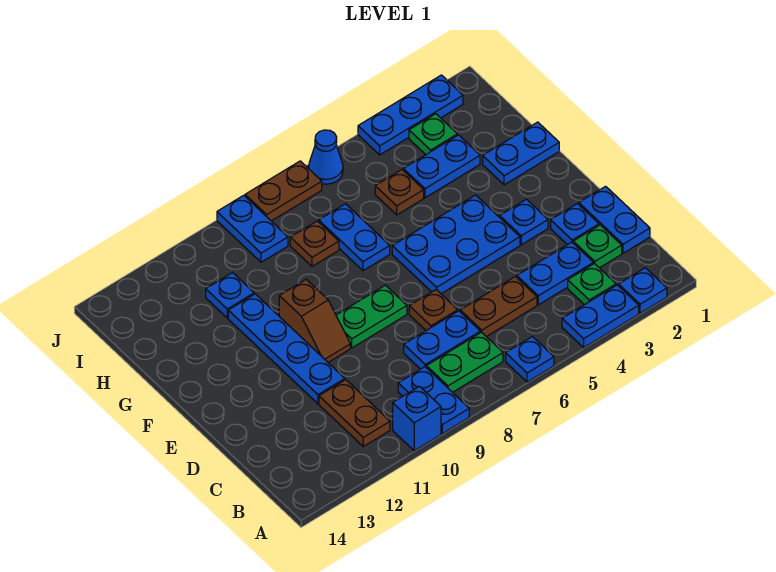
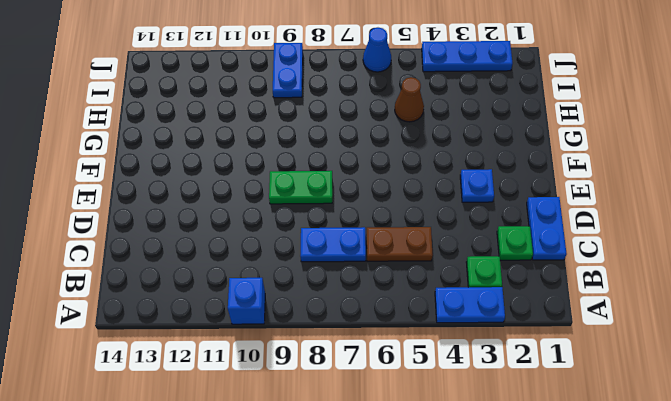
brown 1x1 cone [395,77,424,122] -> brown 1x1 plate [375,170,424,215]
none -> blue 1x1 plate [619,268,667,313]
none -> blue 1x1 plate [506,337,554,382]
none -> blue 1x2 plate [398,367,469,434]
none -> green 1x2 plate [426,332,503,392]

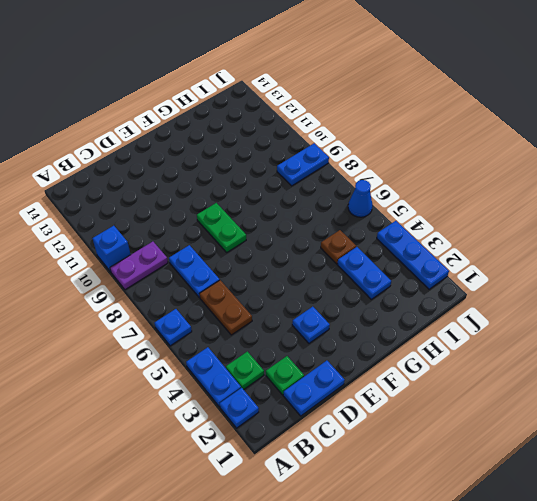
purple 1x2 plate [110,242,168,290] -> blue 1x2 plate [398,367,469,434]
none -> green 1x2 plate [426,332,503,392]
none -> brown 1x2 plate [319,380,390,446]
none -> blue 1x2 plate [517,242,593,305]
none -> blue 1x1 plate [551,204,599,245]

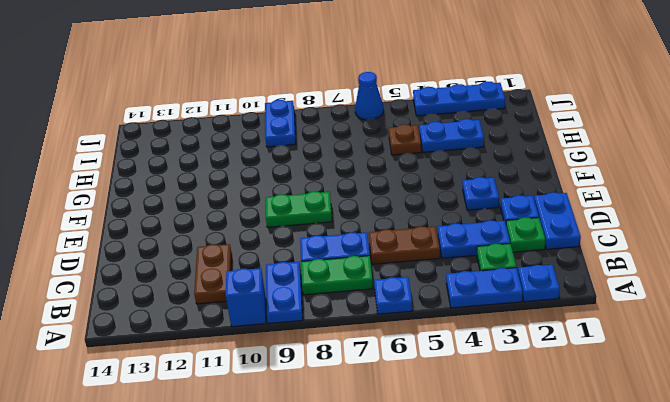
none -> brown 1x1 plate [409,290,458,330]
none -> blue 1x4 plate [228,294,345,404]
none -> blue 2x3 plate [392,195,520,294]
none -> brown 1x2 slope [279,279,350,362]

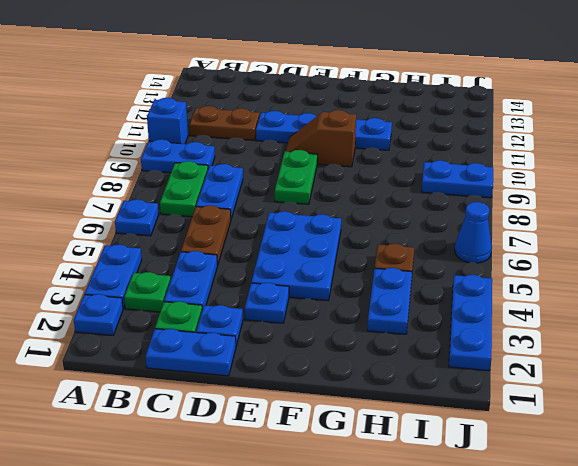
none -> brown 1x1 plate [409,290,458,330]
none -> blue 1x2 plate [483,122,559,185]
none -> blue 1x2 plate [319,204,390,271]
none -> brown 1x1 plate [290,221,339,266]

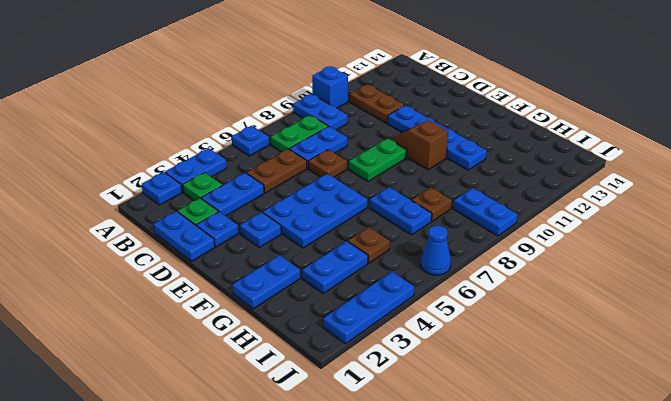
none -> blue 1x1 plate [206,273,254,318]
none -> green 1x1 plate [409,114,457,155]
none -> brown 1x2 plate [245,161,322,221]

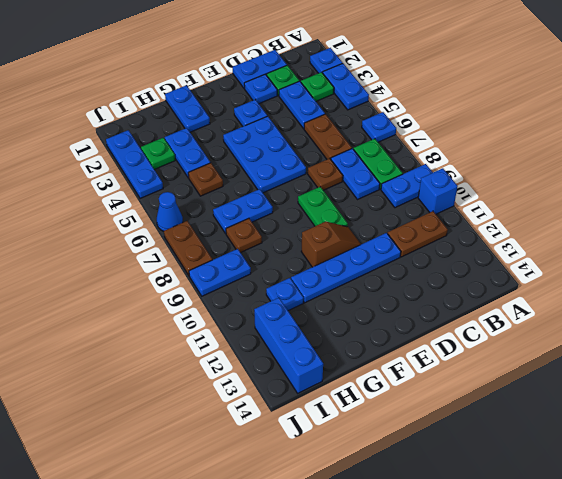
blue 1x3 brick [254,298,323,393] -> none

